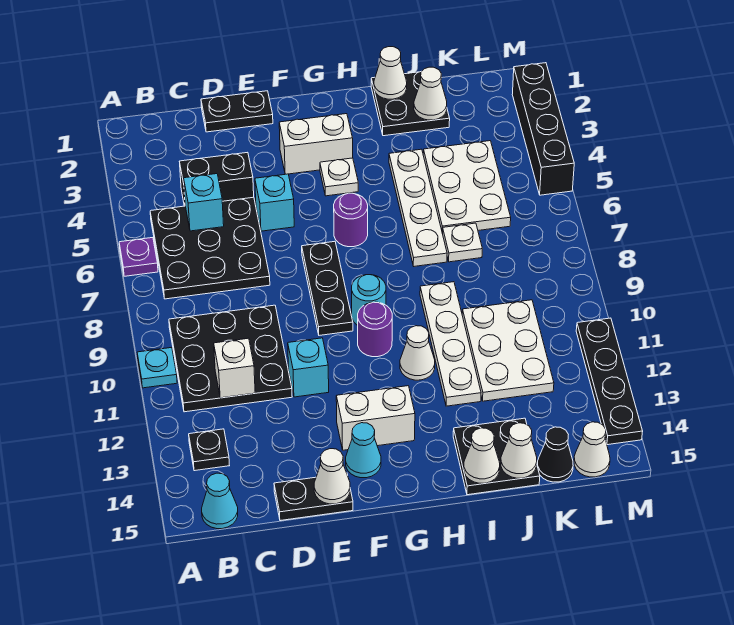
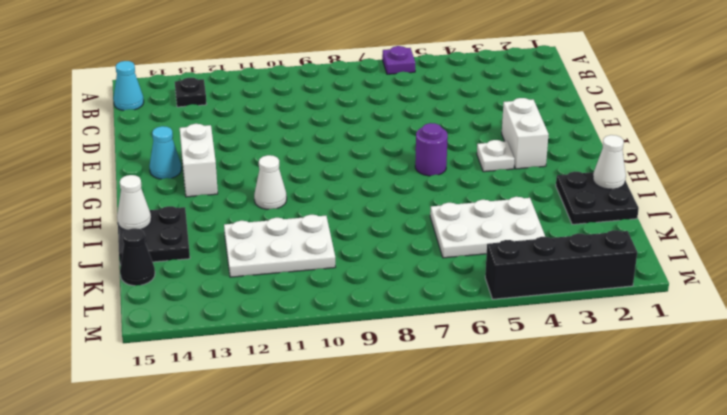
none -> cyan 1x1 plate [137,348,177,388]
none -> black 3x3 plate [150,197,270,299]
none -> black 3x3 plate [169,305,292,412]
none -> black 1x2 brick [179,152,254,206]

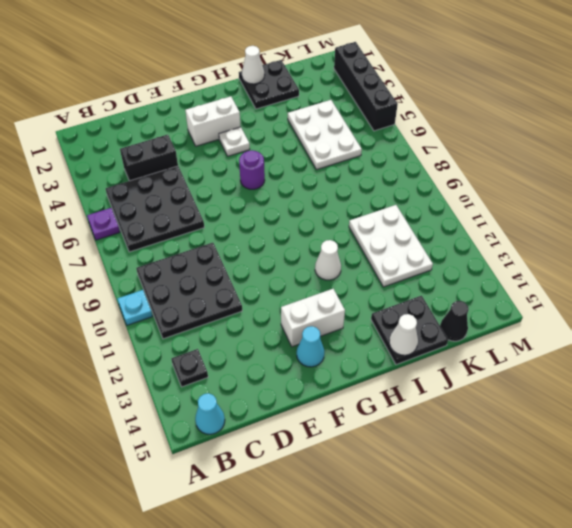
none -> black 1x2 plate [201,91,273,132]
none -> black 1x2 plate [274,477,353,521]
none -> cyan 1x1 brick [255,174,294,231]
none -> cyan 1x1 brick [288,338,329,397]

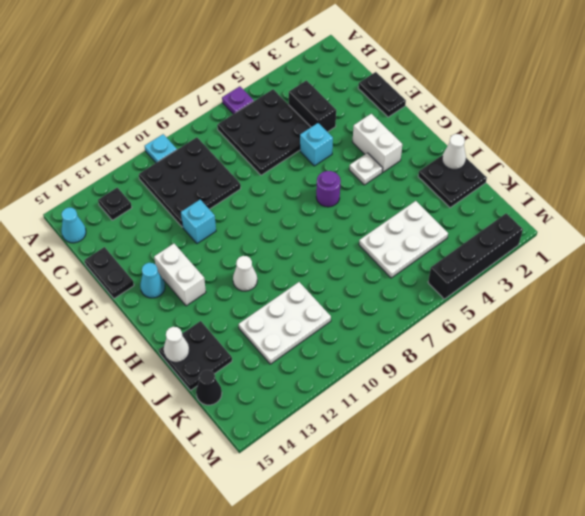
none -> black 1x3 plate [302,241,353,335]
none -> cyan 1x1 round brick [352,275,386,325]
none -> purple 1x1 round brick [358,302,392,357]
none -> white 1x4 plate [389,149,447,266]

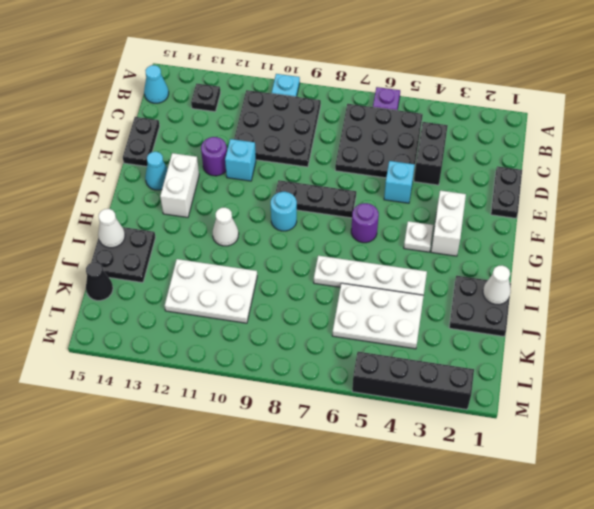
purple 1x1 round brick [201,137,227,176] -> purple 1x1 round brick moved to [358,302,392,357]
none -> white 1x4 plate [420,282,481,406]
none -> white 1x1 plate [443,223,482,262]
none -> white 1x1 cone [574,422,610,477]
none -> black 1x4 plate [576,318,643,445]

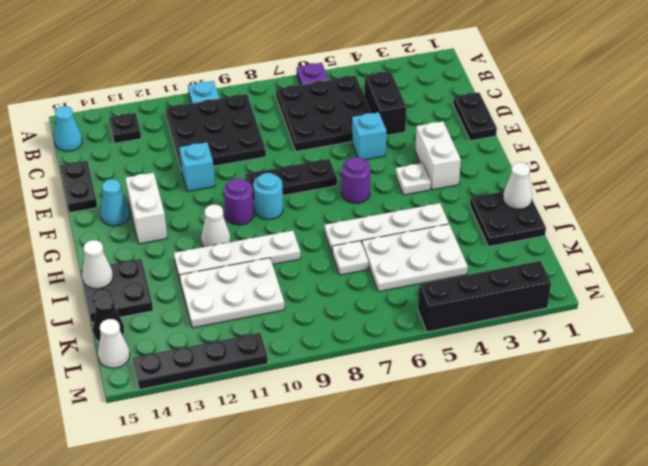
none -> cyan 1x1 brick [184,174,224,231]
none -> white 1x1 brick [214,338,255,398]
none -> white 1x1 cone [314,449,350,504]
none -> white 1x1 cone [414,67,447,120]

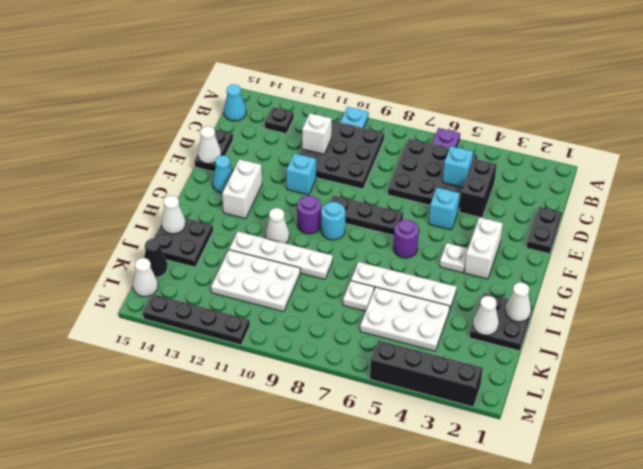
none -> white 1x1 cone [501,423,537,478]

